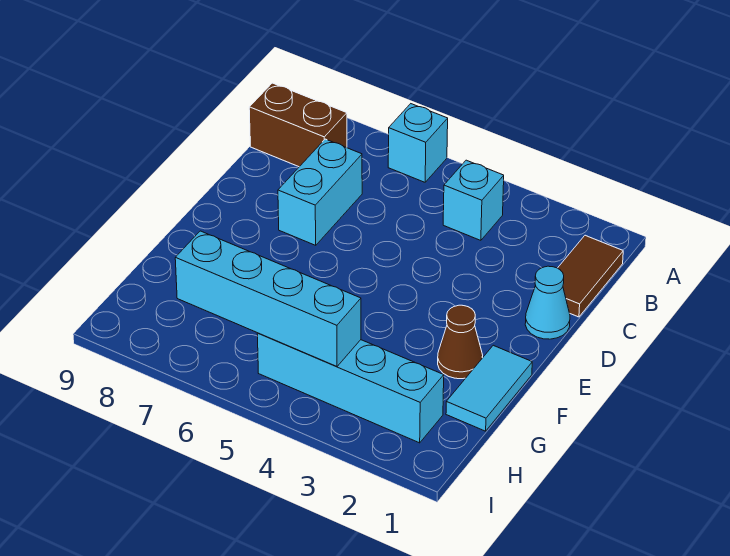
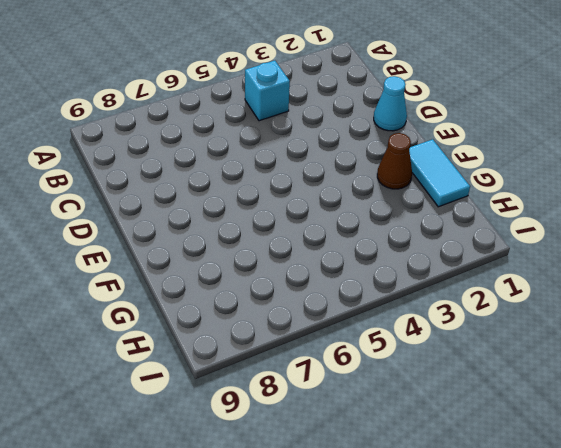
none -> cyan 1x1 brick [388,104,448,182]
none -> brown 1x2 tile [558,235,623,317]

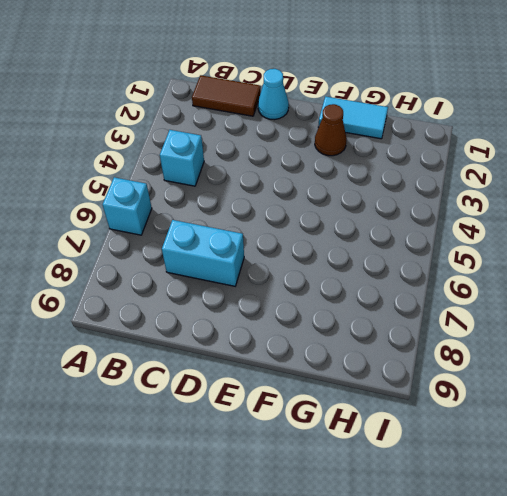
none -> brown 1x2 brick [249,83,347,167]
none -> cyan 1x4 brick [257,333,444,443]

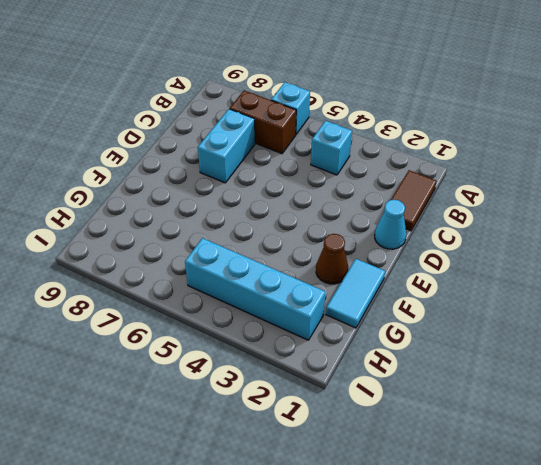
brown 1x2 brick [230,91,296,154] -> brown 1x2 brick moved to [249,83,347,167]
none -> cyan 1x4 brick [175,231,361,366]

